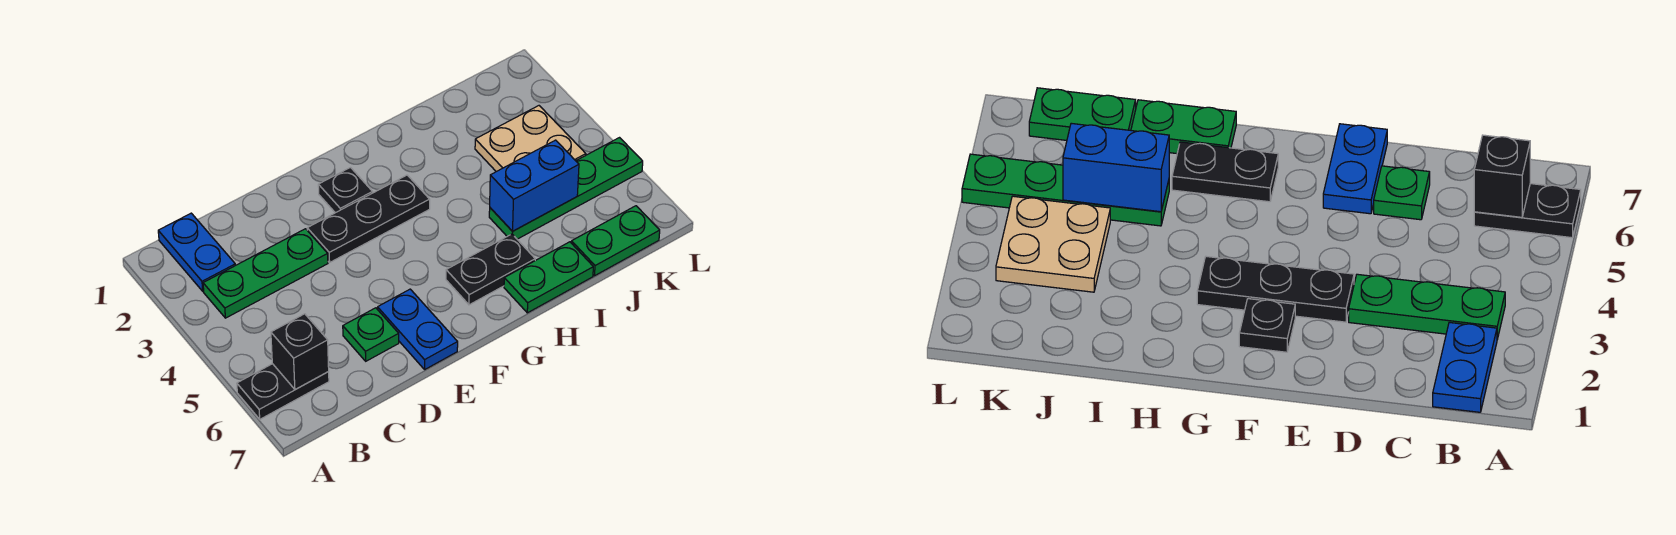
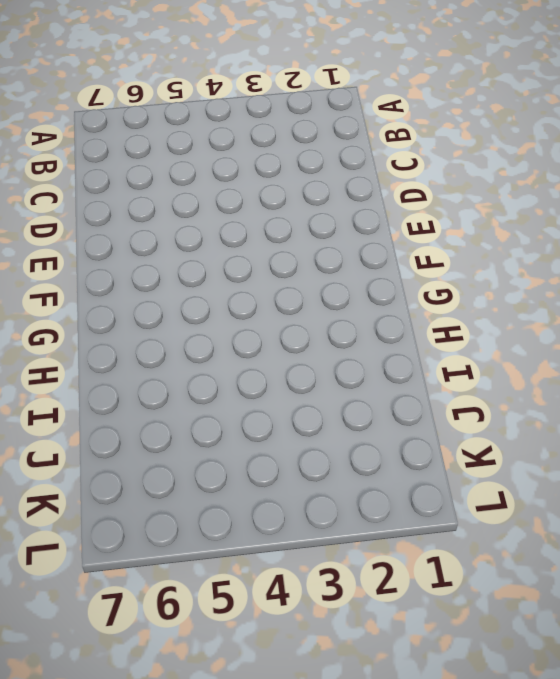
none -> black 1x2 plate [237,364,329,419]
none -> blue 1x2 plate [158,213,235,291]
none -> green 1x3 plate [203,229,328,318]

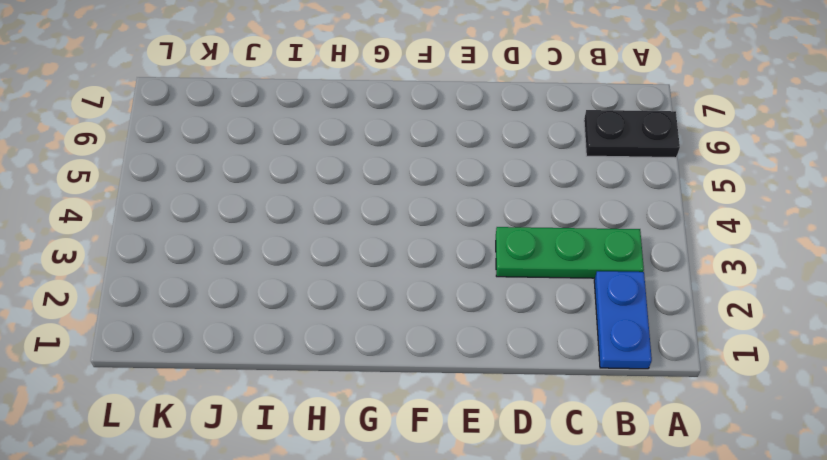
none -> green 1x1 plate [343,308,399,361]
none -> black 1x3 plate [307,175,430,262]
none -> blue 1x2 plate [378,289,458,369]

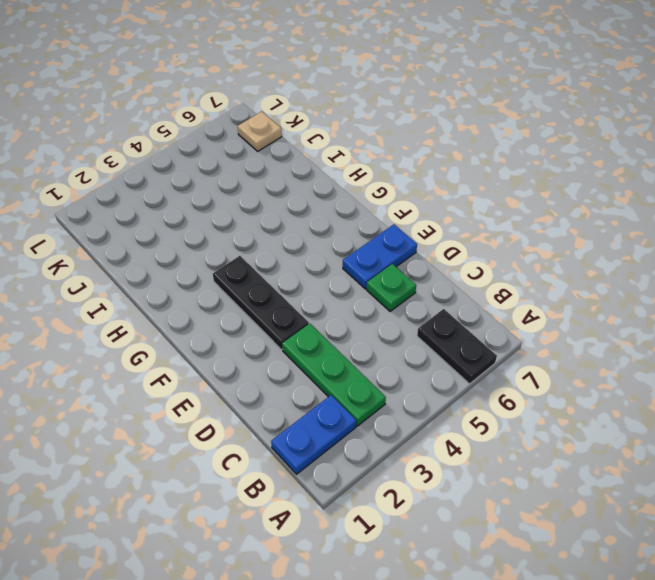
tan 1x1 plate [238,112,282,151] -> green 1x2 plate [571,206,660,276]
none -> black 1x1 plate [318,168,373,213]
none -> black 1x2 plate [446,234,535,305]
none -> green 1x2 plate [504,242,593,313]

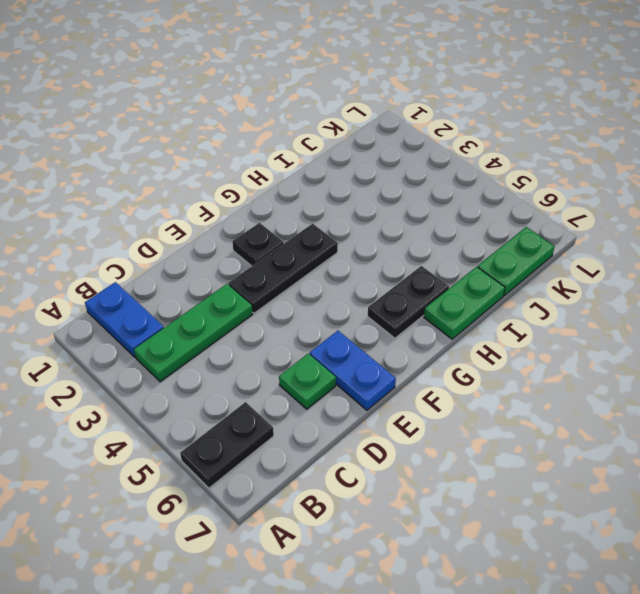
none -> green 1x4 plate [489,138,643,239]
none -> tan 2x2 plate [475,106,586,172]
none -> black 1x1 brick [271,314,329,390]

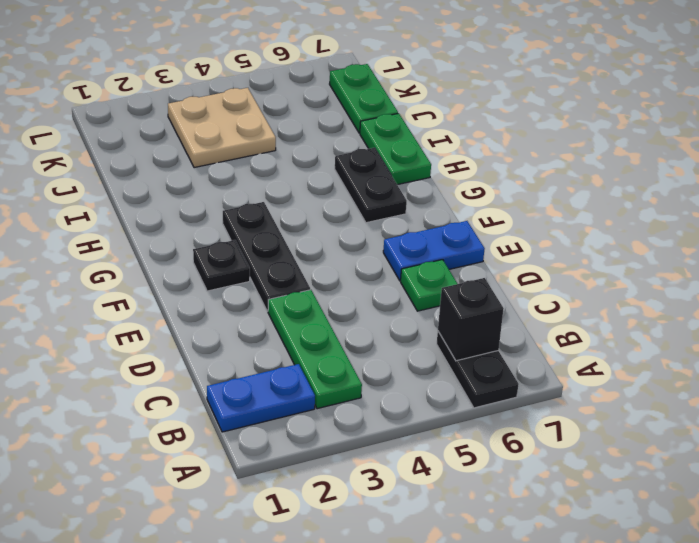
none -> green 1x4 plate [489,138,643,239]
none -> blue 1x2 brick [490,140,579,231]

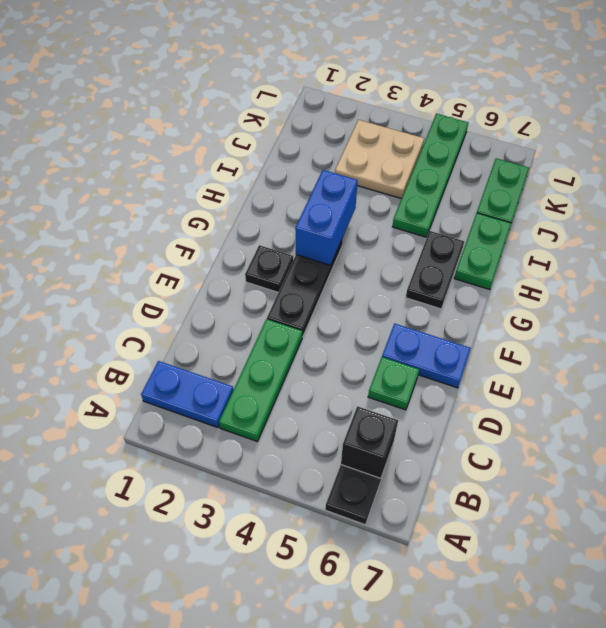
blue 1x2 brick [295,170,358,265] -> blue 1x2 brick moved to [490,140,579,231]

